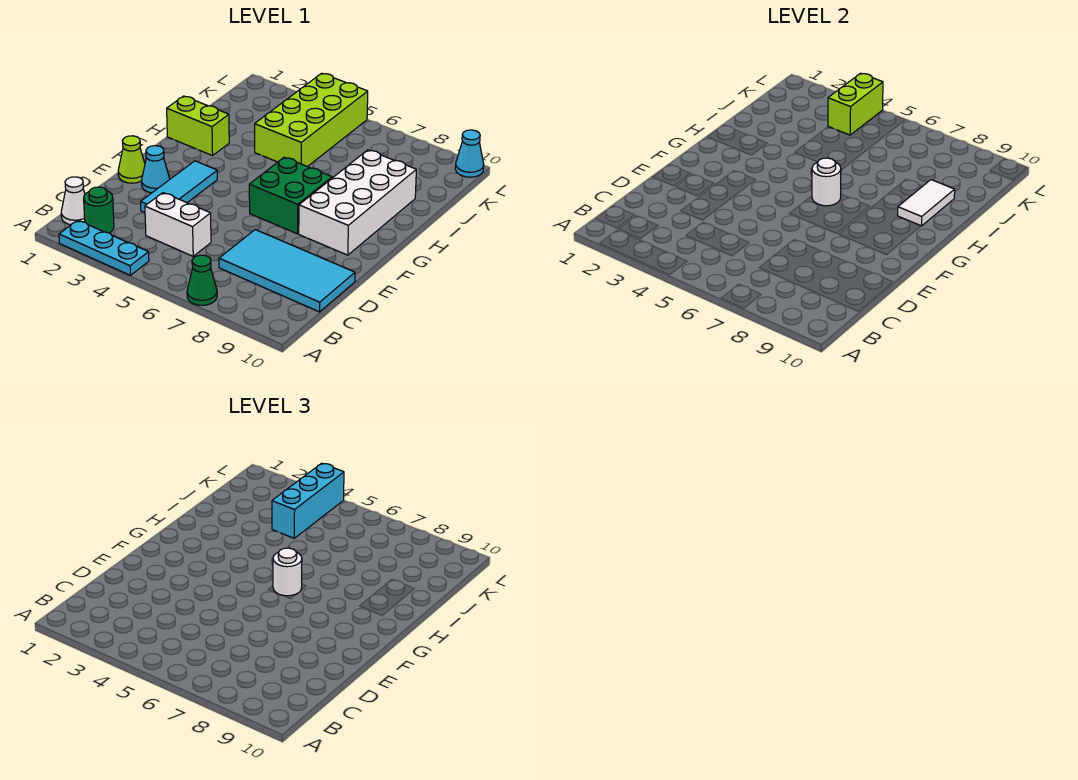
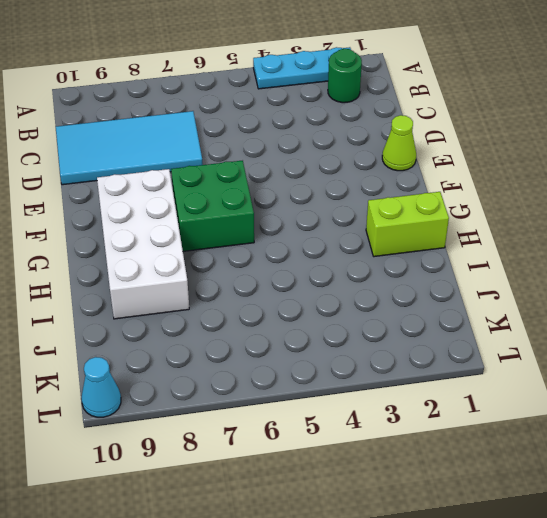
none -> green 1x1 cone [187,255,217,305]
none -> white 1x1 cone [61,177,85,225]
none -> white 1x2 brick [145,193,211,256]

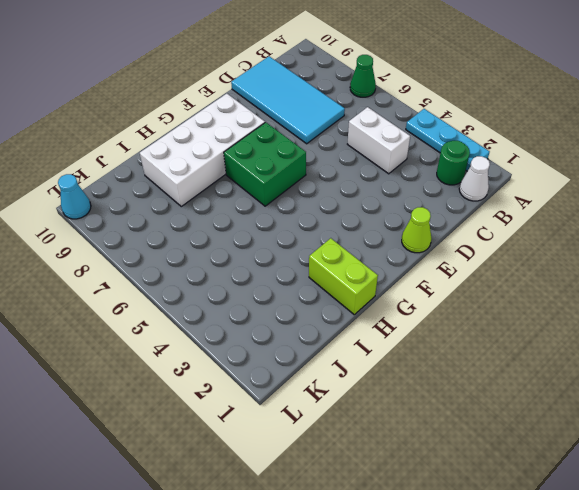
none -> cyan 1x3 tile [141,161,217,213]
none -> cyan 1x1 cone [142,146,170,193]
none -> lime 2x4 brick [255,73,368,167]

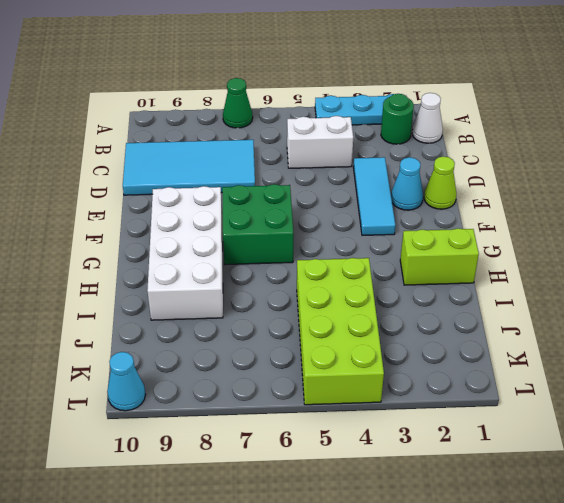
none -> white 1x1 round brick [812,158,841,206]
none -> white 1x2 tile [898,180,955,226]
none -> lime 1x2 brick [828,73,883,135]

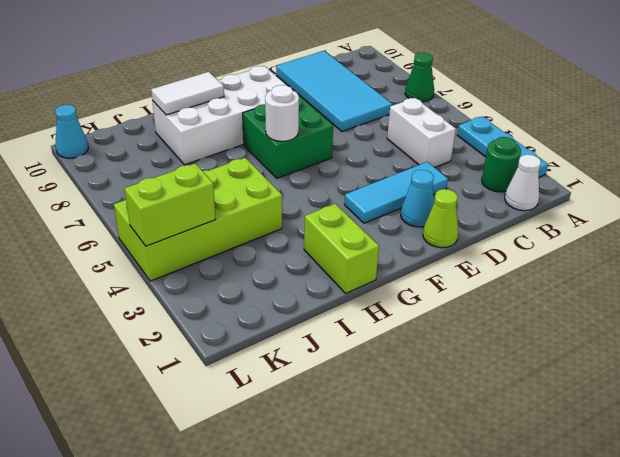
none -> white 1x1 round brick [273,548,302,596]
none -> cyan 1x3 brick [272,463,344,538]

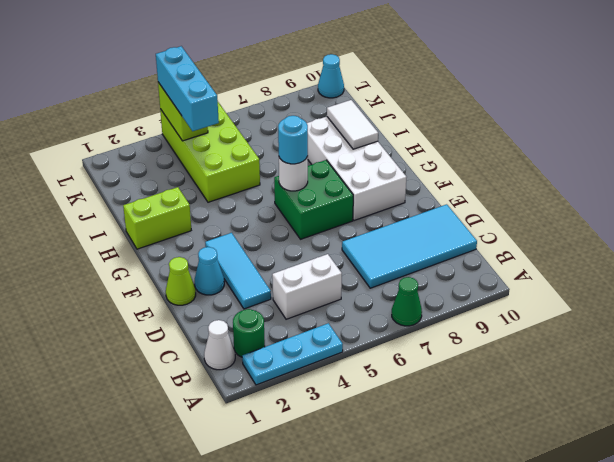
cyan 1x1 round brick [278,116,308,164] -> white 1x1 round brick [273,548,302,596]

